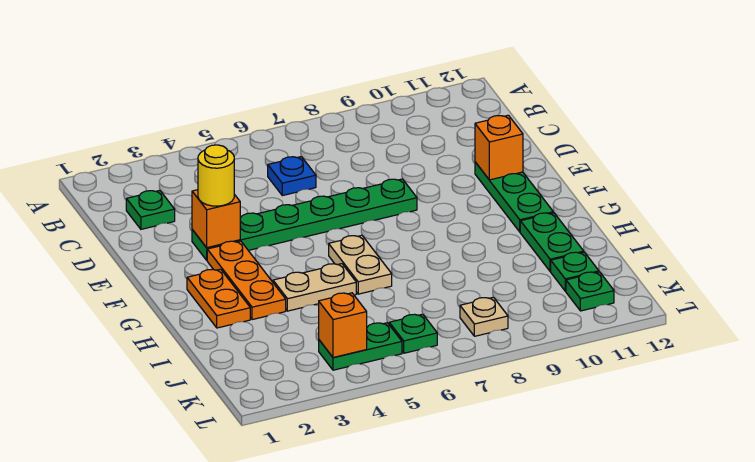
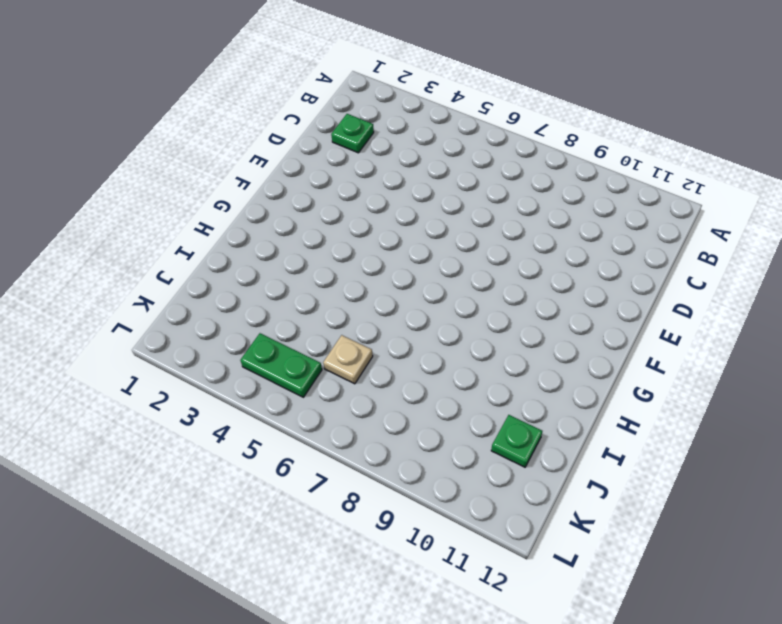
tan 1x1 plate [323,335,373,384] -> tan 1x1 plate moved to [460,297,508,336]
none -> blue 1x1 plate [268,157,316,196]
none -> green 1x6 plate [192,179,417,260]
none -> green 1x3 plate [475,162,553,232]

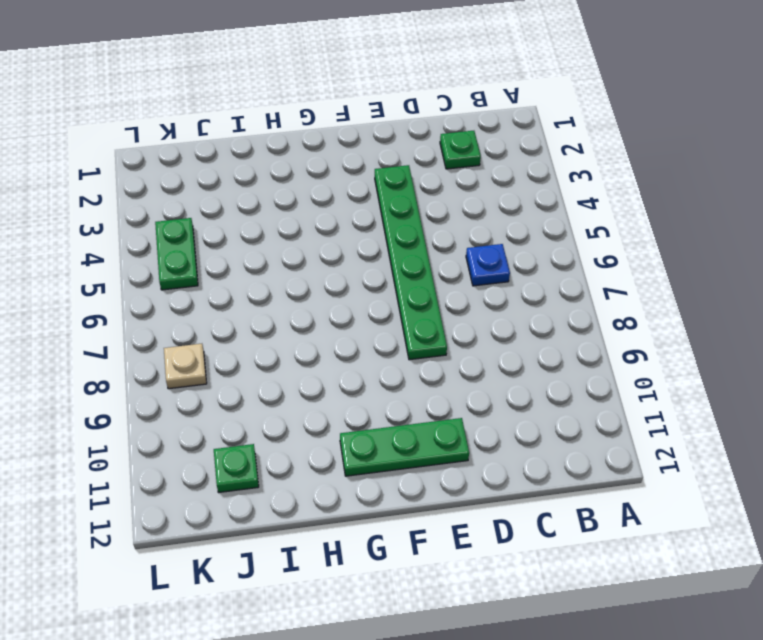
none -> orange 1x3 plate [207,241,286,320]
none -> orange 1x2 plate [187,269,250,328]
none -> tan 1x2 plate [329,235,392,294]

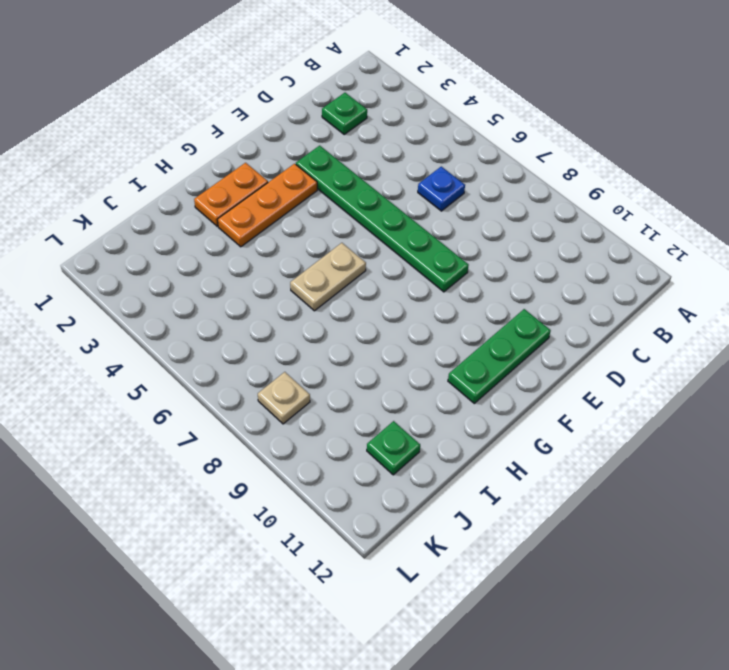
none -> tan 1x2 plate [273,264,356,311]
none -> green 1x2 plate [520,213,584,272]
none -> green 1x2 plate [319,323,402,370]

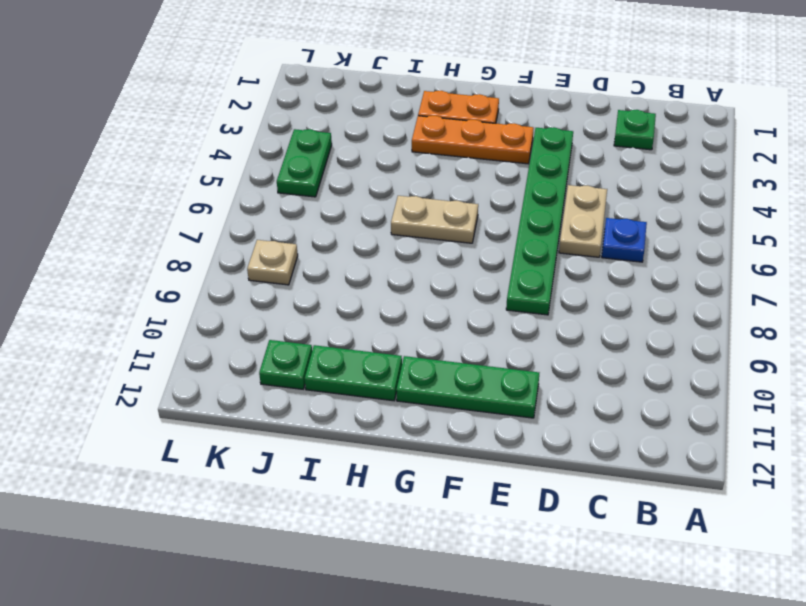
tan 1x2 plate [559,185,607,257] -> tan 1x2 plate moved to [273,264,356,311]
none -> green 1x1 plate [389,314,437,353]
none -> green 1x1 plate [566,272,614,311]
none -> orange 1x1 brick [192,190,240,248]

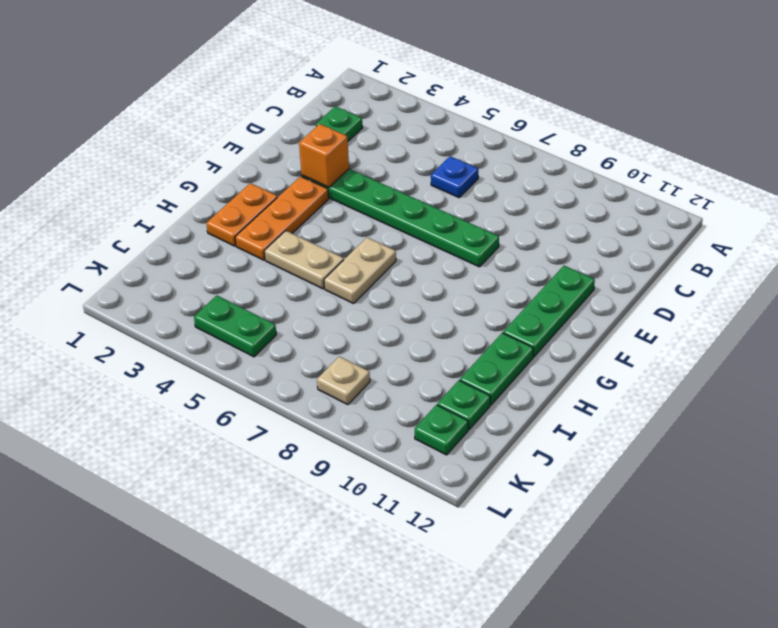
none -> green 1x1 plate [389,314,437,353]
none -> orange 1x1 brick [475,115,523,180]
none -> orange 1x1 brick [319,293,367,357]

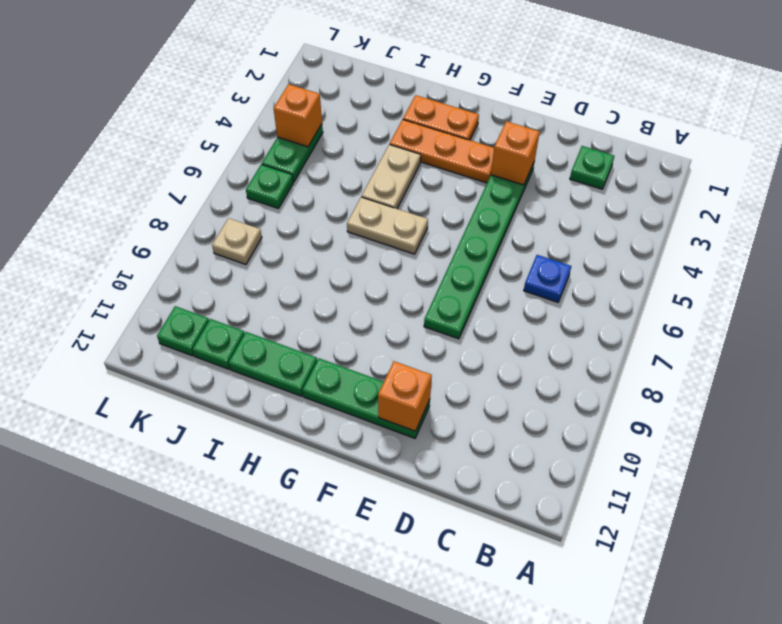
none -> yellow 1x1 round brick [198,145,234,206]

